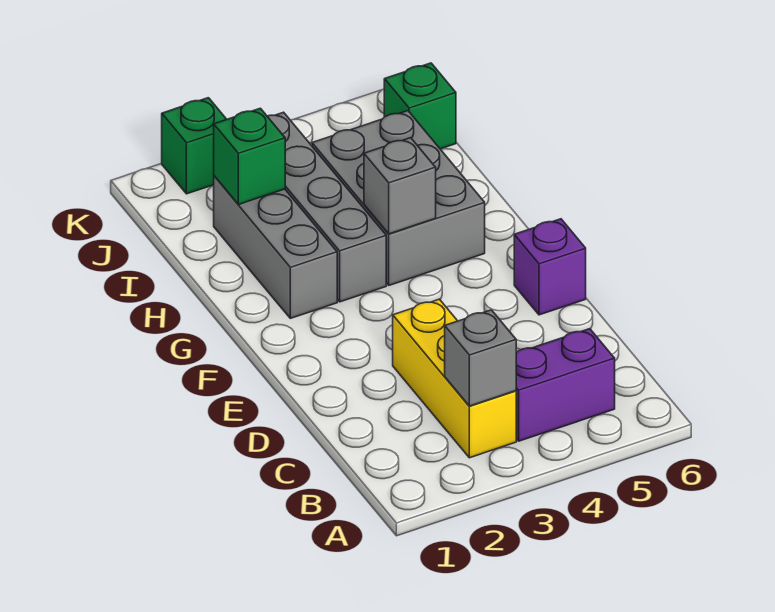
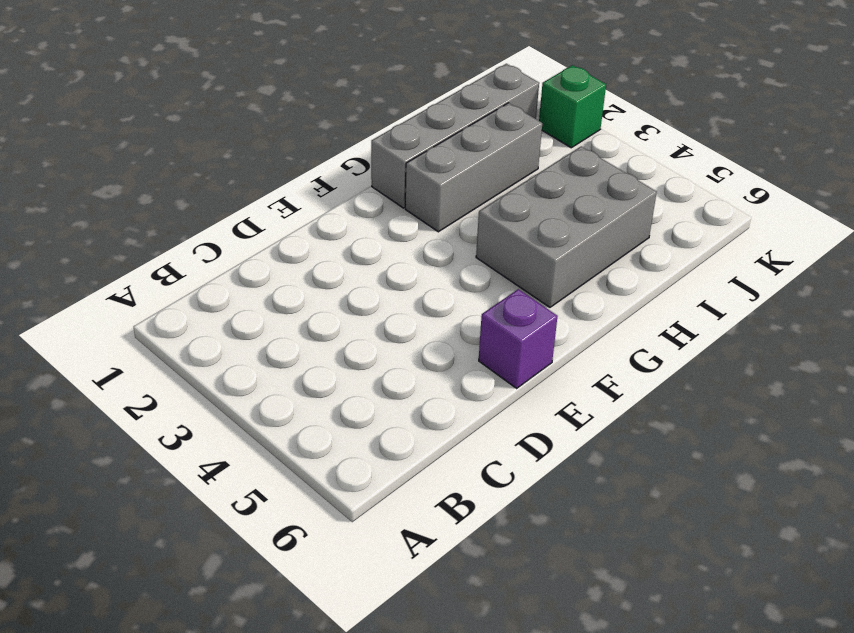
grey 1x4 brick [371,64,539,208] -> grey 1x4 brick moved to [267,112,386,302]
none -> yellow 1x3 brick [393,299,516,458]
none -> purple 1x2 brick [516,329,615,441]

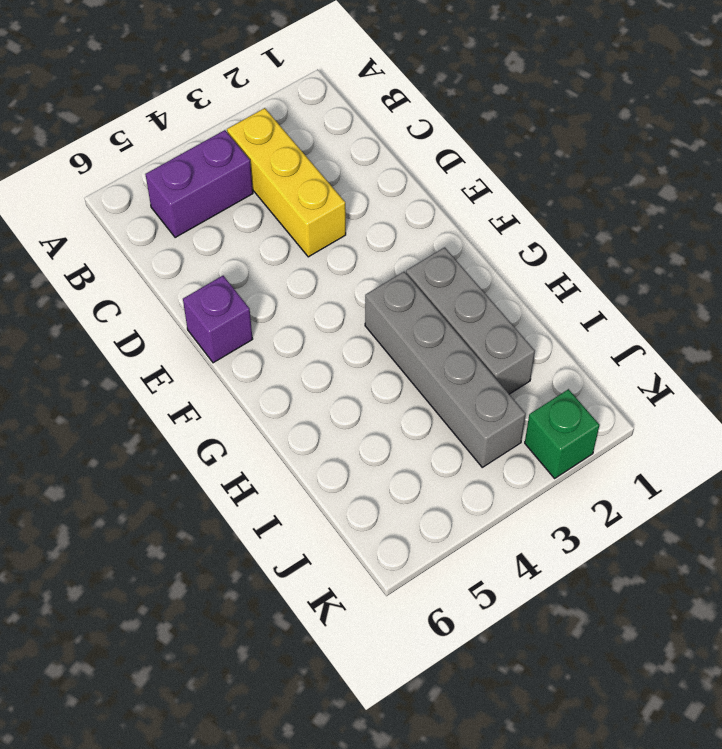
none -> grey 2x3 brick [312,111,485,285]
none -> green 1x1 brick [384,63,456,149]

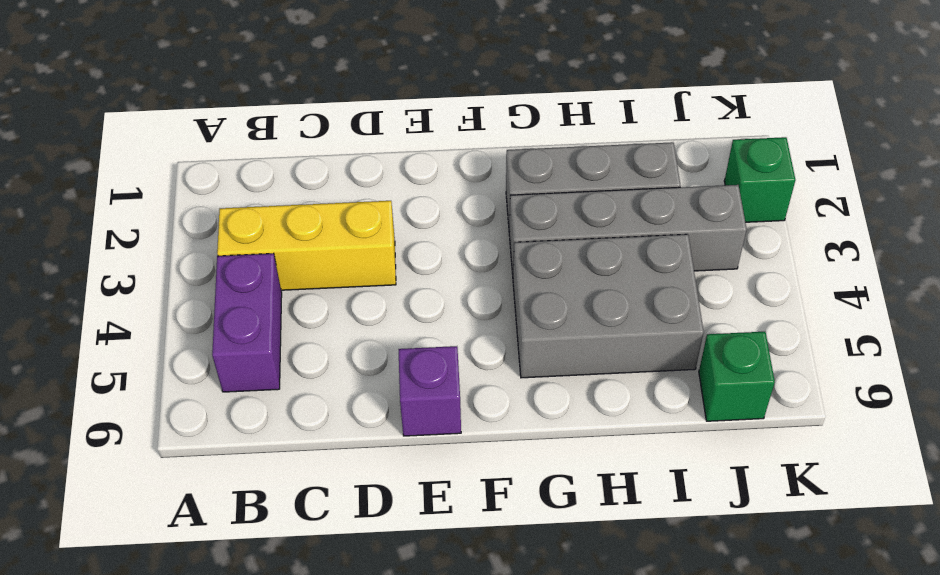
none -> grey 1x1 brick [445,310,516,406]
none -> grey 1x1 brick [364,138,436,234]

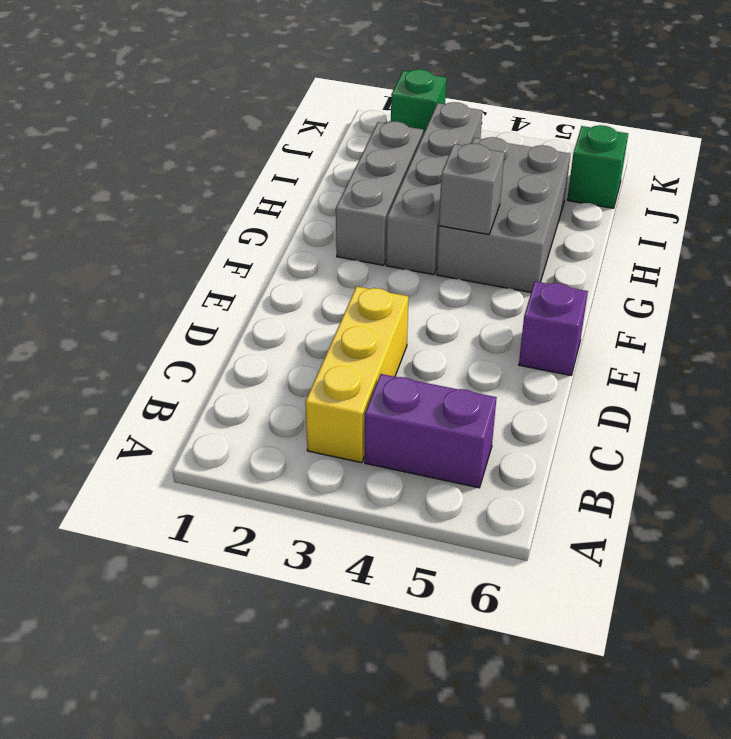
none -> grey 1x1 brick [445,310,516,406]
none -> green 1x1 brick [214,108,285,205]

